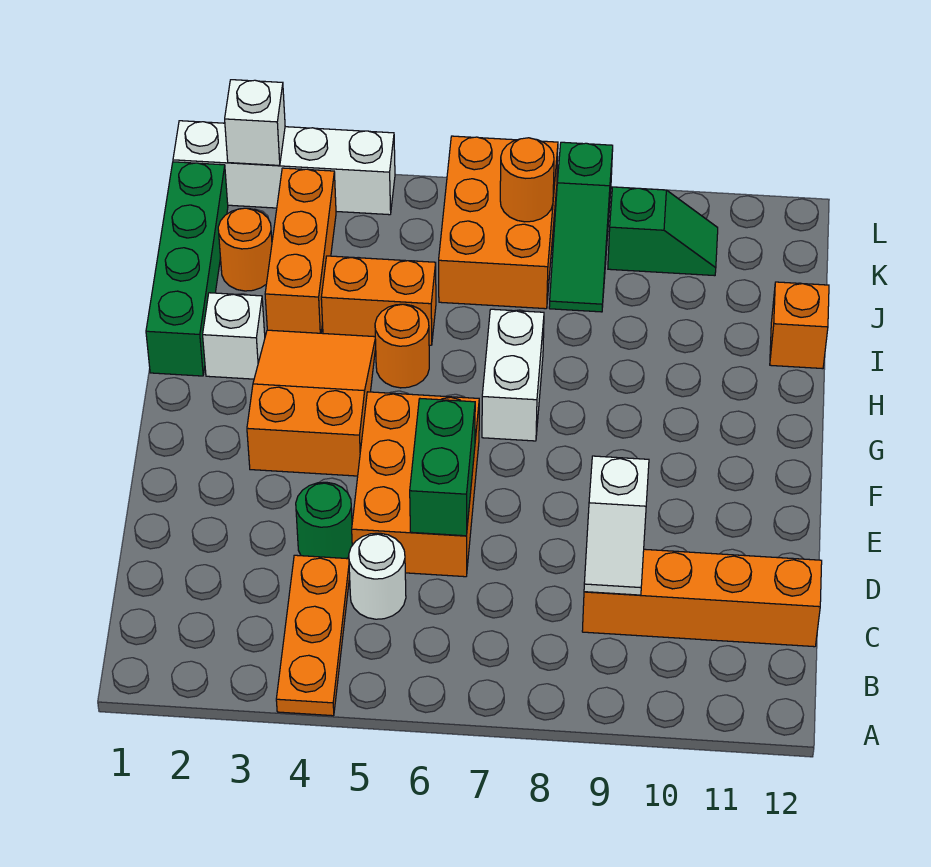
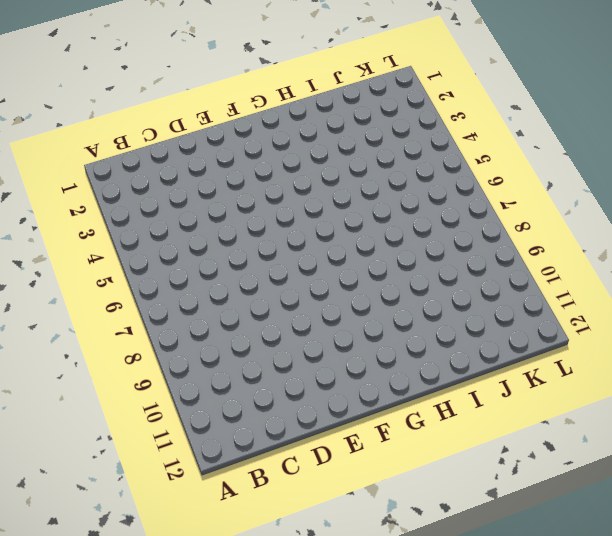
none -> orange 1x3 plate [276,555,350,716]
none -> white 1x1 round brick [349,533,406,619]
none -> orange 1x4 brick [582,549,822,647]

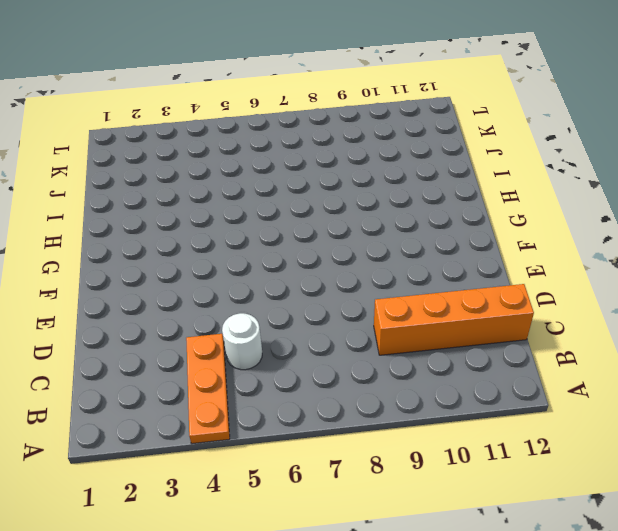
none -> green 1x1 round brick [296,482,352,559]
none -> orange 2x3 brick [352,392,479,577]
none -> orange 2x3 slope [247,330,376,476]

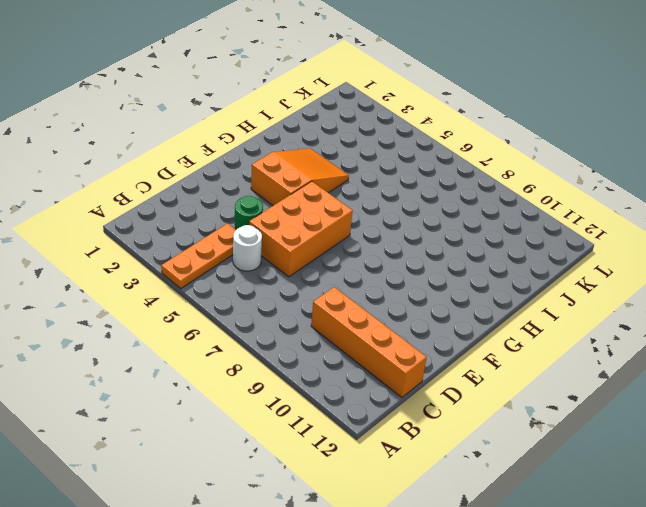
none -> white 1x2 brick [482,309,544,441]
none -> green 1x4 brick [146,162,228,376]
none -> white 1x1 brick [203,293,265,379]

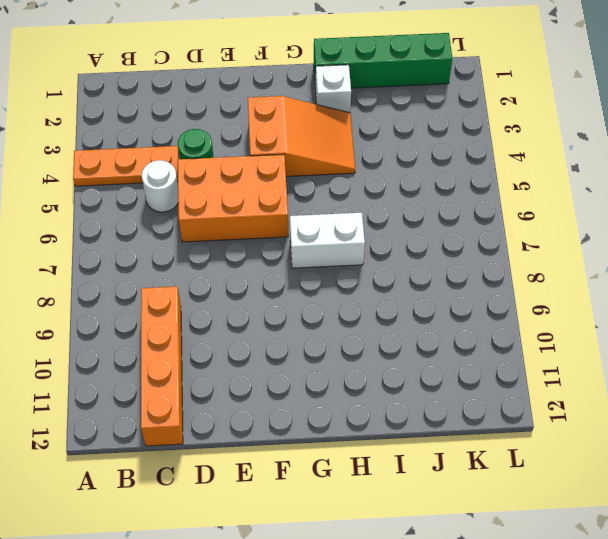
none -> orange 1x1 round brick [375,304,429,388]
none -> orange 1x3 brick [265,168,336,333]
none -> orange 1x2 brick [321,256,436,345]

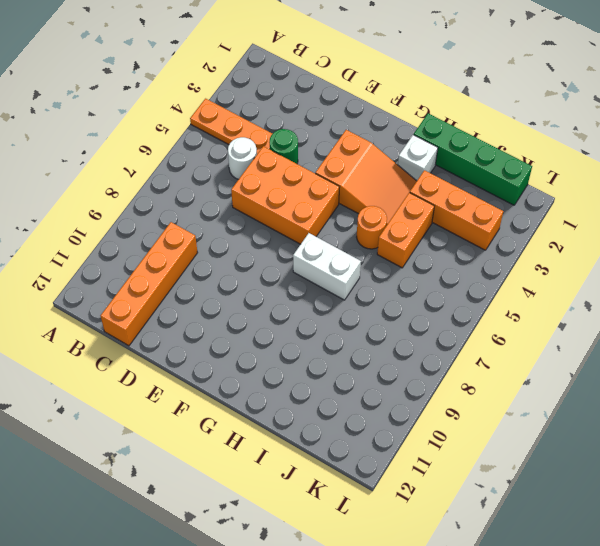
none -> orange 1x1 brick [770,282,829,369]
none -> orange 1x1 round brick [218,208,272,291]
none -> orange 2x3 brick [439,136,558,309]

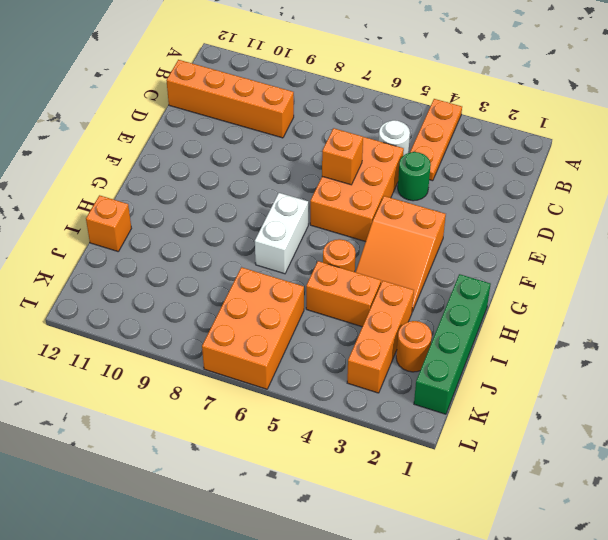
orange 1x1 brick [322,128,363,185] -> green 1x2 brick [410,399,475,536]
none -> white 1x1 brick [203,293,265,379]
none -> green 1x3 slope [549,142,613,312]
none -> green 1x2 slope [608,187,718,276]

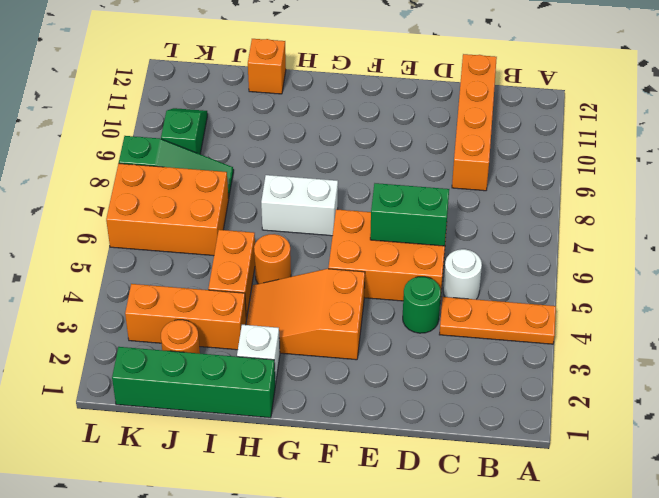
none -> white 1x4 brick [173,121,395,215]
none -> white 1x2 slope [584,456,649,595]
none -> orange 1x1 round brick [500,138,554,222]

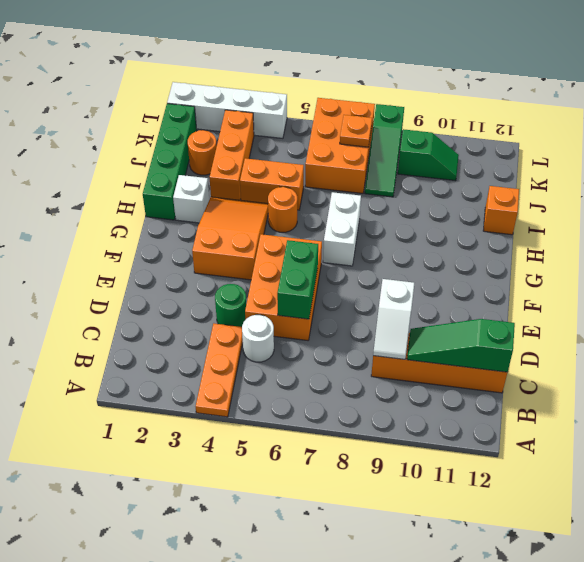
green 1x3 slope [407,319,515,372] -> none
orange 1x1 plate [340,115,372,147] -> orange 1x1 round brick [500,138,554,222]
none -> white 1x1 brick [225,80,285,165]

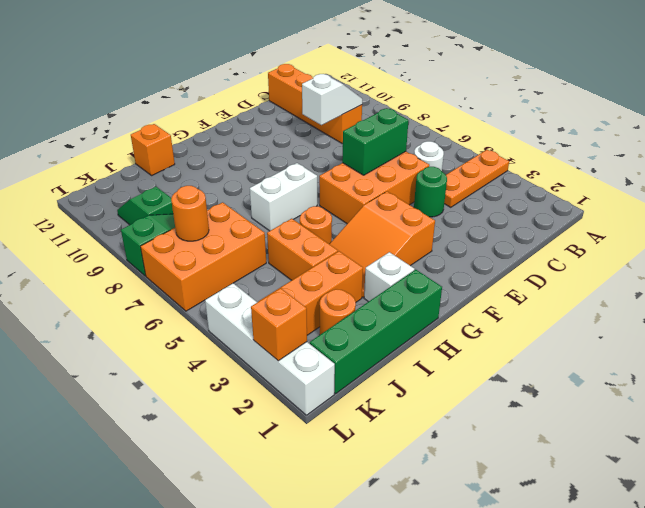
orange 1x1 brick [251,288,307,361] -> white 1x1 brick [225,80,285,165]

